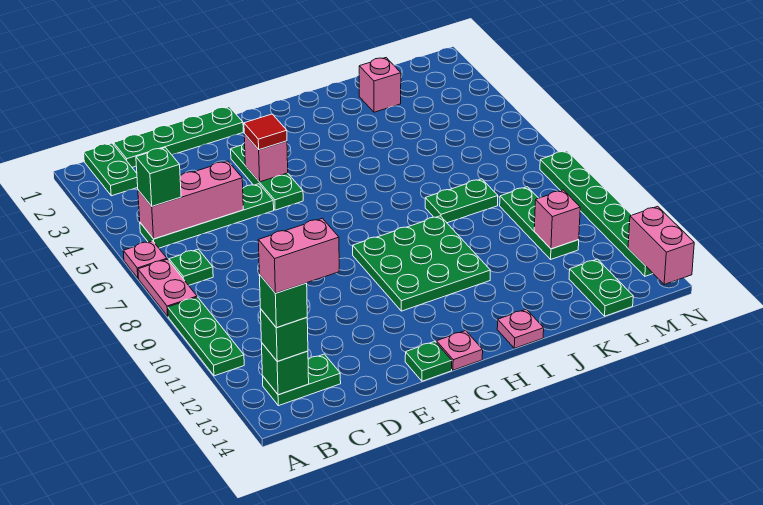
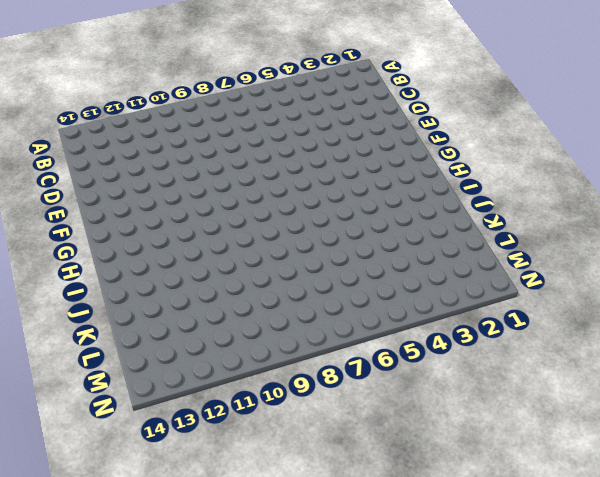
none -> pink 1x1 plate [123,241,167,278]
none -> pink 1x2 plate [138,259,197,316]
none -> green 1x3 plate [168,297,244,376]

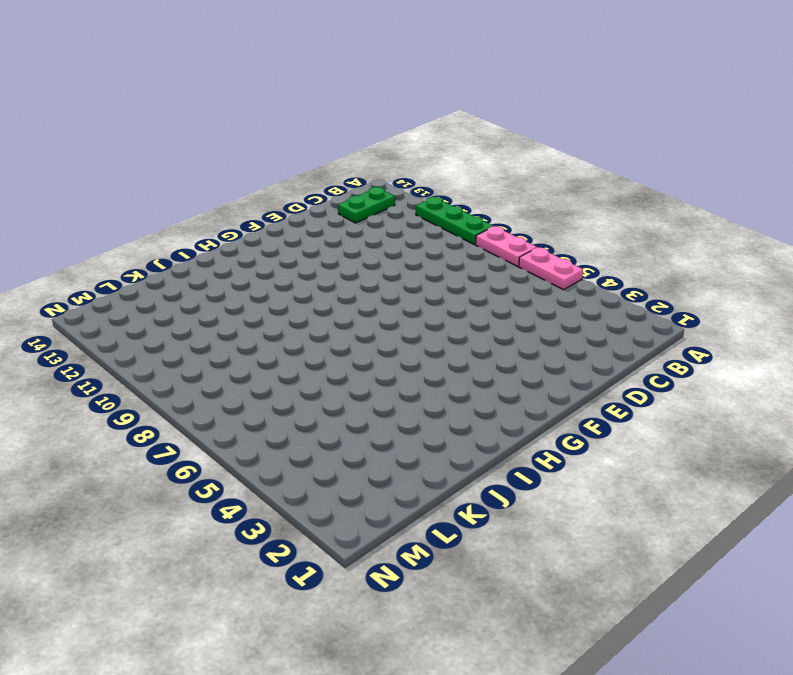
pink 1x2 plate [519,248,583,290] -> pink 1x1 plate [123,241,167,278]
none -> green 1x2 plate [84,143,138,196]
none -> green 1x4 plate [140,184,274,248]
none -> green 1x1 plate [169,249,213,285]

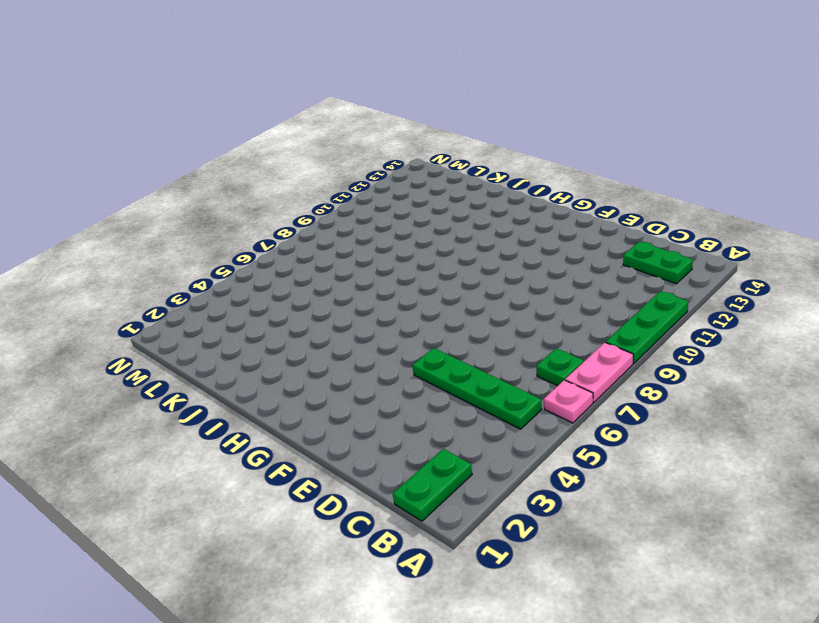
none -> green 1x4 plate [114,107,243,167]
none -> green 1x3 plate [231,143,303,210]
none -> green 1x1 plate [405,341,452,381]

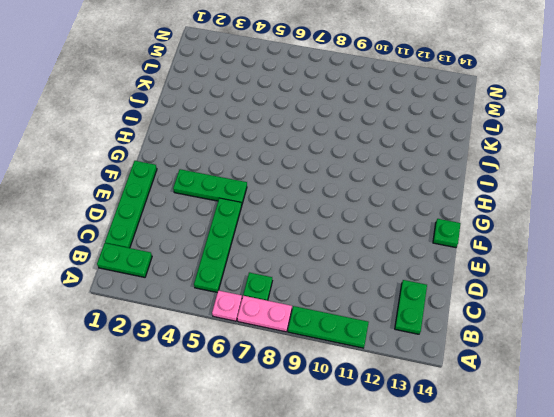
none -> green 3x3 plate [353,216,490,311]
none -> pink 1x1 plate [436,331,483,370]
none -> pink 1x1 plate [497,309,544,348]

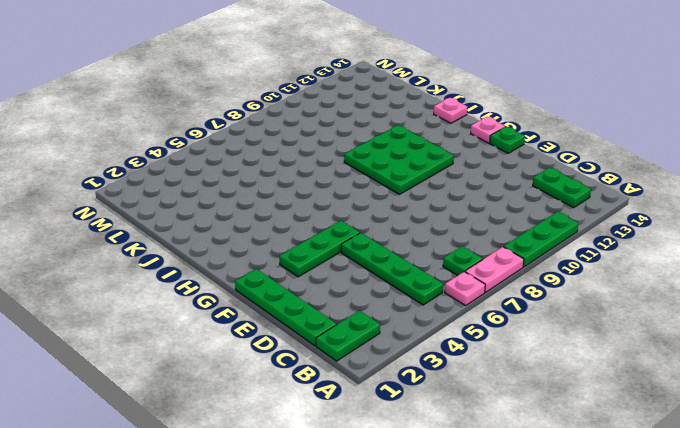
none -> green 1x2 plate [425,179,498,223]
none -> pink 1x1 brick [359,58,401,112]
none -> green 1x3 plate [500,187,579,259]

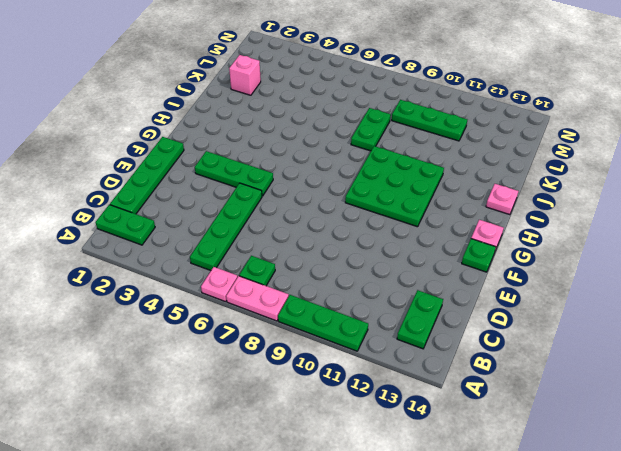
none -> green 1x2 plate [569,259,633,316]
none -> green 1x6 plate [540,151,653,276]
none -> pink 1x3 brick [138,161,243,239]

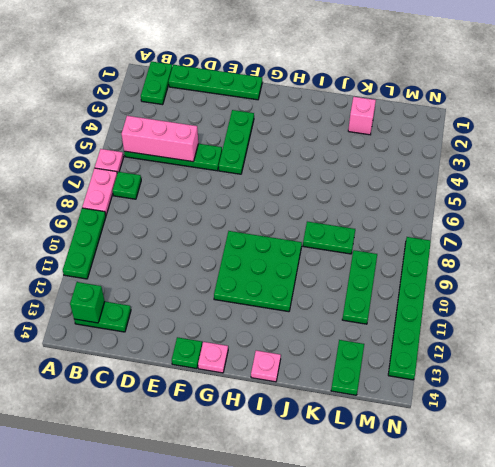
none -> pink 1x1 brick [244,134,288,182]
none -> pink 1x1 brick [534,190,580,249]
none -> pink 1x2 brick [628,206,694,284]

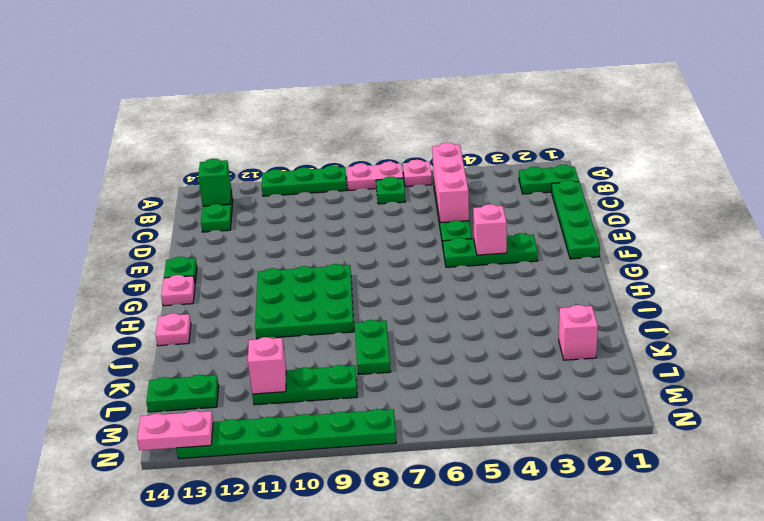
pink 1x2 plate [137,411,213,450] -> pink 1x2 brick [628,206,694,284]
none -> green 1x1 brick [136,148,181,206]
none -> green 1x1 brick [261,310,308,361]
none -> red 1x1 tile [244,114,287,150]

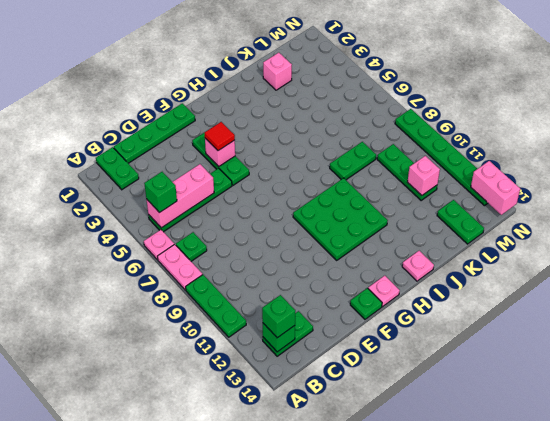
none -> green 1x1 brick [259,275,307,328]
none -> pink 1x2 brick [258,218,339,293]

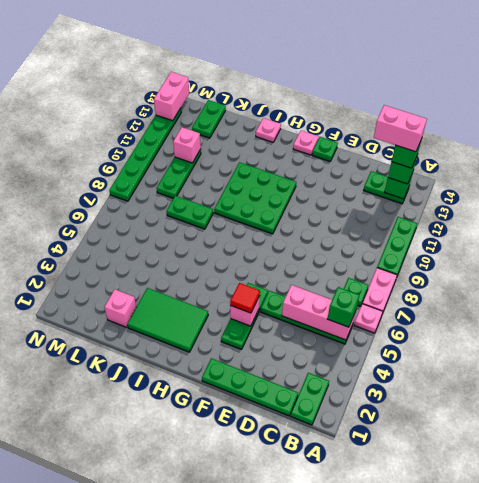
green 2x3 tile [127,288,208,352] -> none

